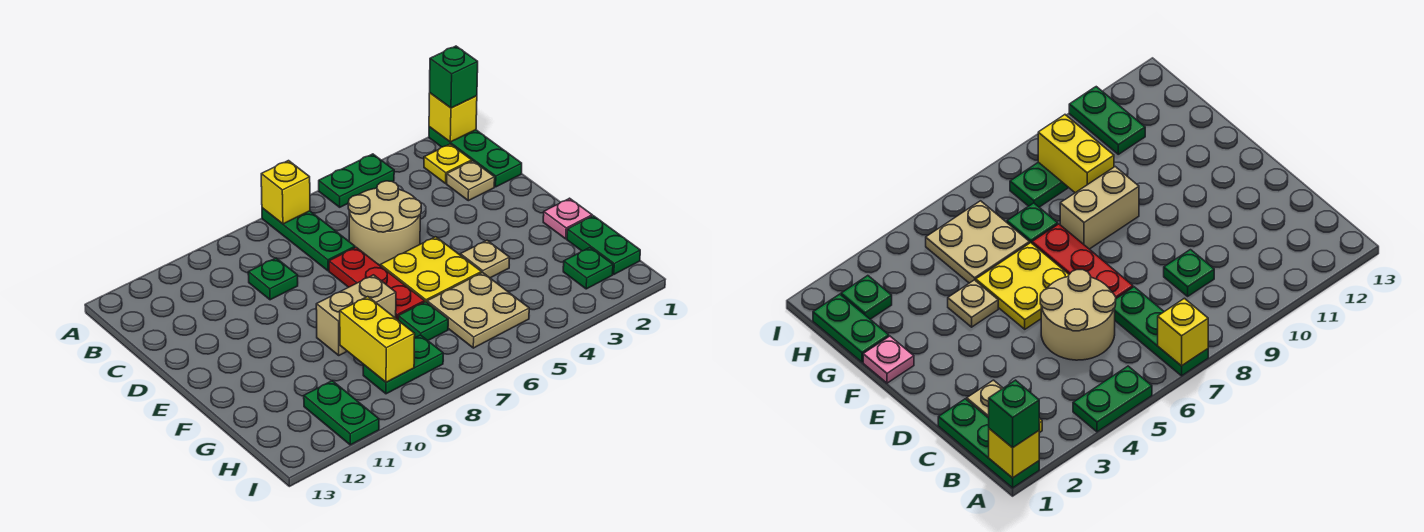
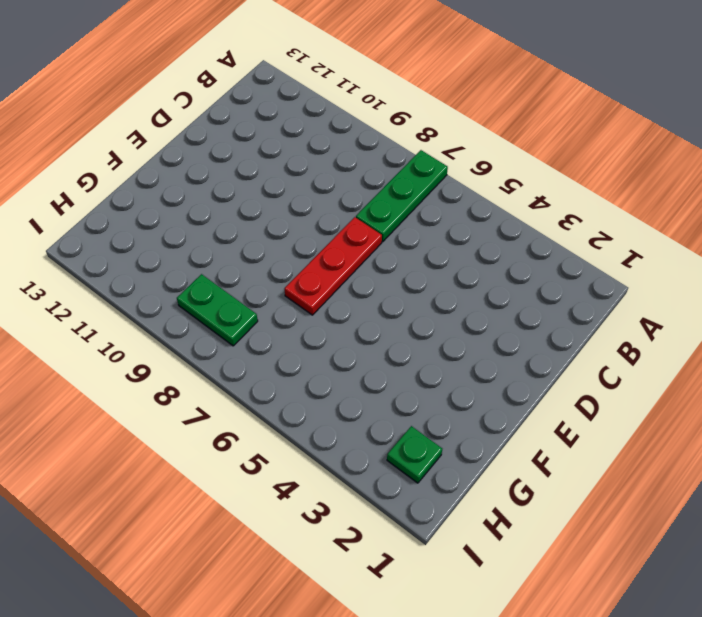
none -> green 1x3 plate [429,127,522,187]
none -> green 1x2 plate [319,154,394,207]
none -> yellow 1x1 plate [424,144,472,183]

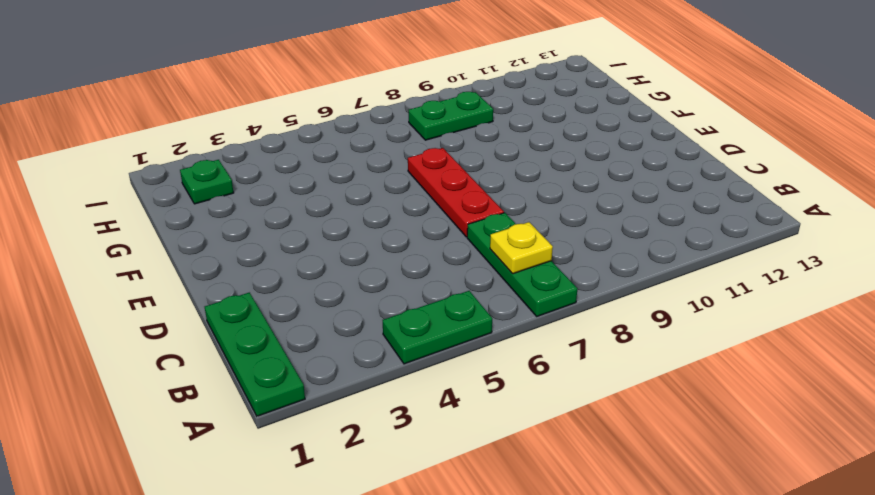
yellow 1x1 plate [490,222,553,274] -> yellow 1x1 plate moved to [424,144,472,183]
none -> tan 1x1 plate [447,161,495,201]
none -> tan 2x2 round brick [348,181,421,265]
none -> green 1x1 plate [248,258,298,300]

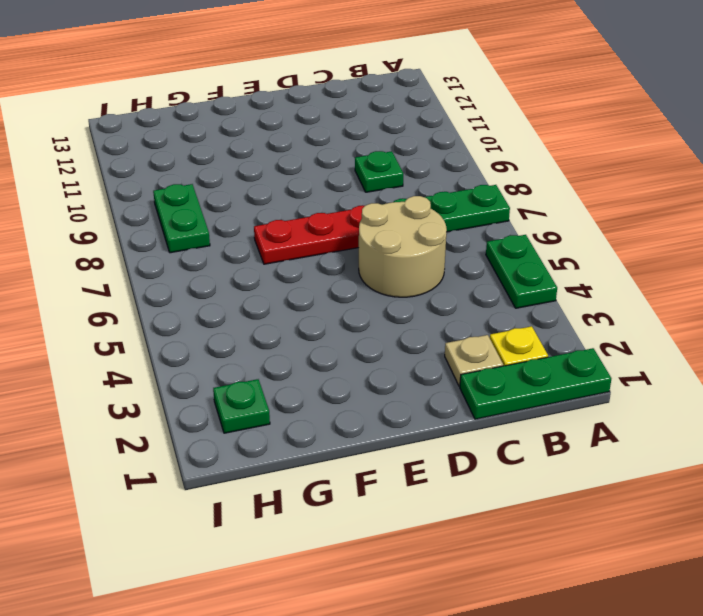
none -> yellow 2x2 plate [381,237,481,302]
none -> pink 1x1 plate [543,198,592,239]
none -> tan 1x1 plate [460,240,510,278]

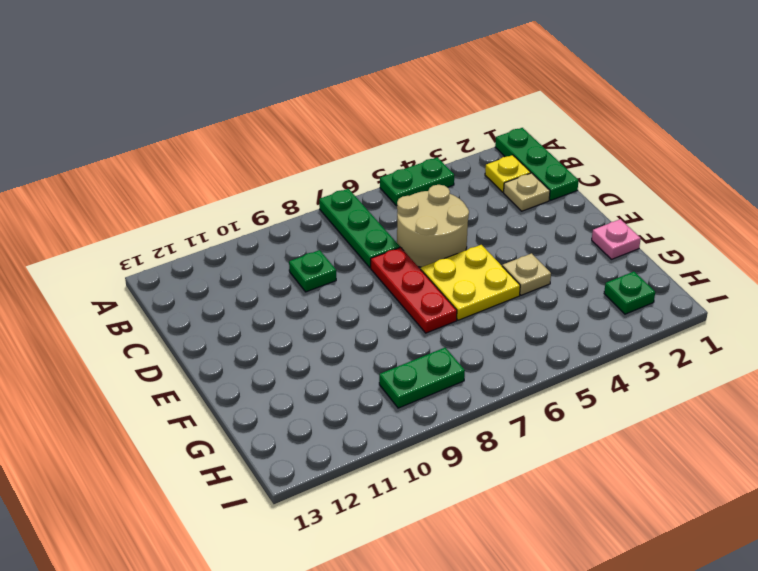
none -> tan 1x2 brick [316,275,396,355]
none -> green 1x2 plate [567,216,640,274]
none -> tan 2x2 plate [427,272,529,348]

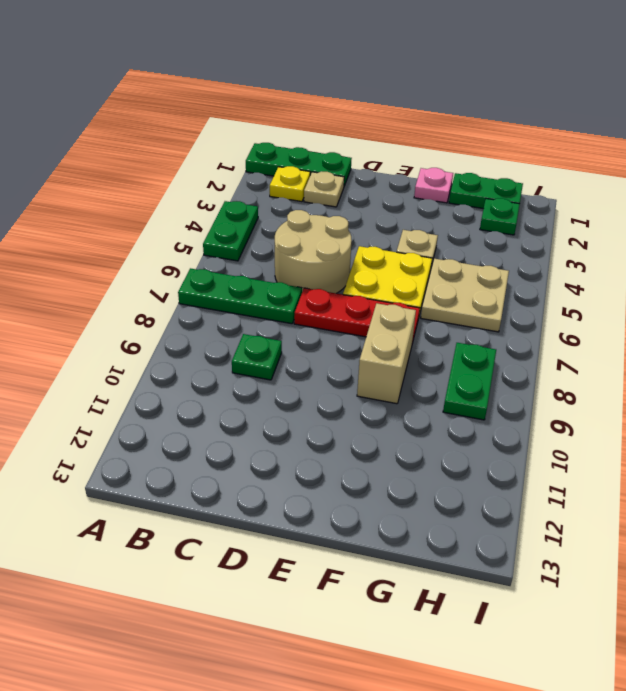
none -> green 1x1 plate [398,302,448,340]
none -> green 1x2 plate [304,381,379,445]
none -> yellow 1x1 brick [429,93,477,142]

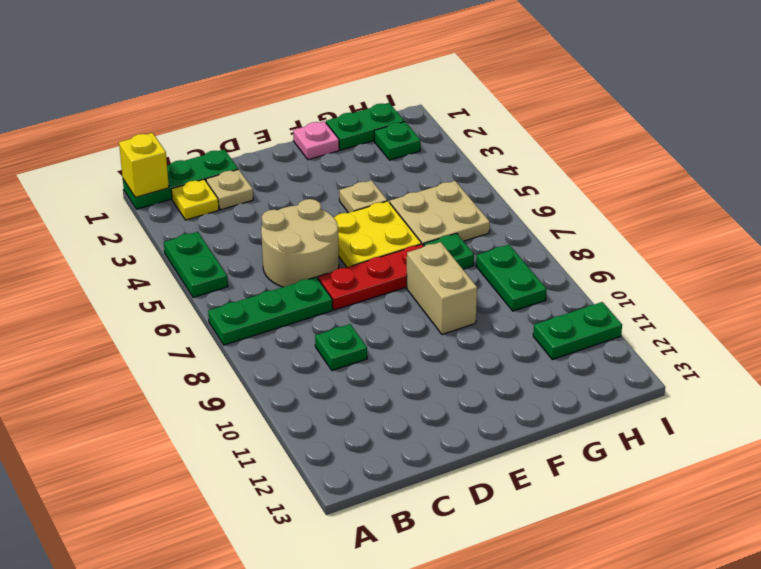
none -> yellow 1x1 brick [261,161,310,224]
none -> yellow 1x2 brick [340,297,415,382]
none -> green 1x1 brick [430,46,478,108]

